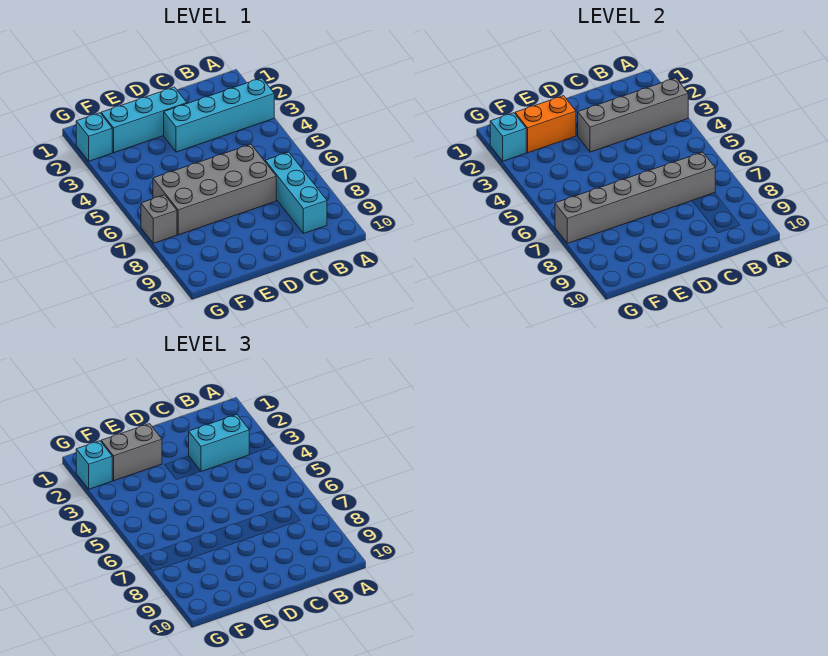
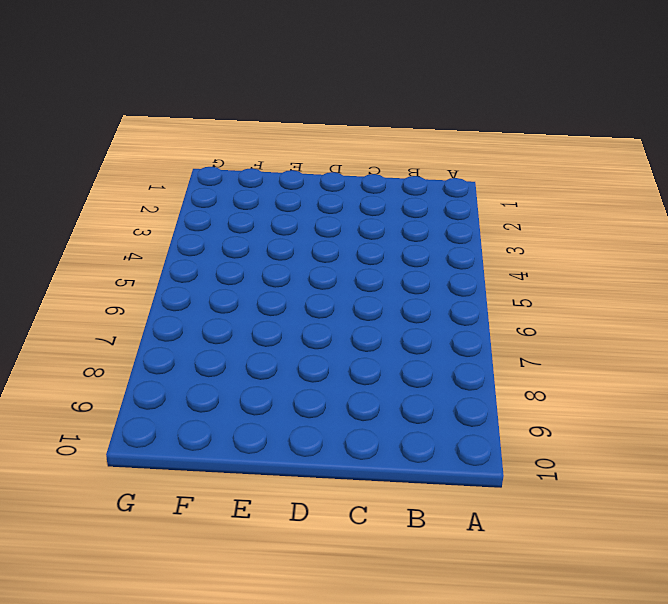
none -> cyan 1x4 brick [164,78,274,152]
none -> cyan 1x3 brick [265,152,327,233]
none -> grey 2x4 brick [153,144,276,235]

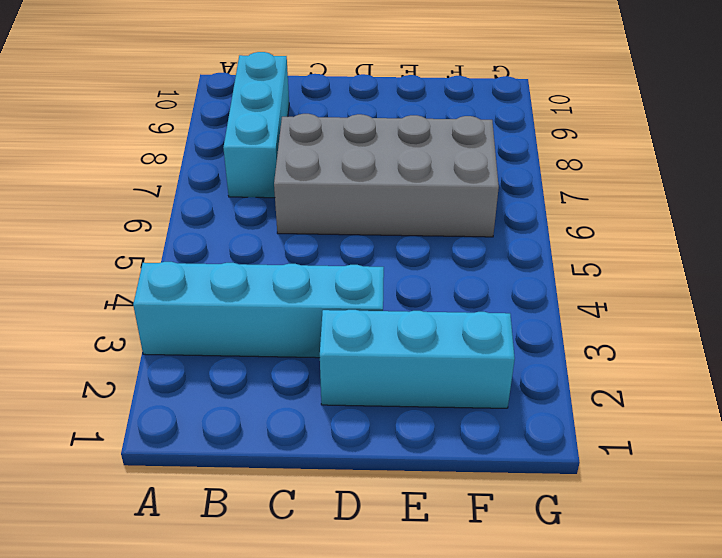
none -> cyan 1x1 brick [76,113,112,161]
none -> grey 1x1 brick [141,195,177,243]
none -> grey 1x4 brick [578,78,688,152]

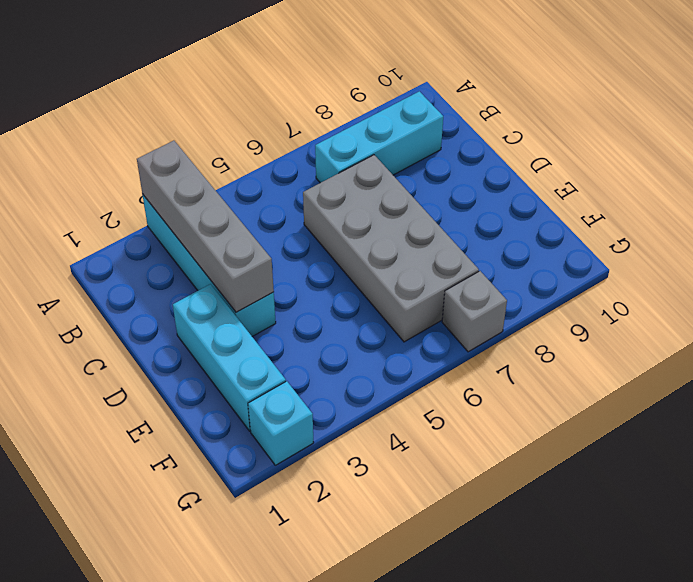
none -> grey 1x6 brick [555,152,715,243]
none -> orange 1x2 brick [515,96,576,153]
none -> cyan 1x1 brick [490,113,526,161]

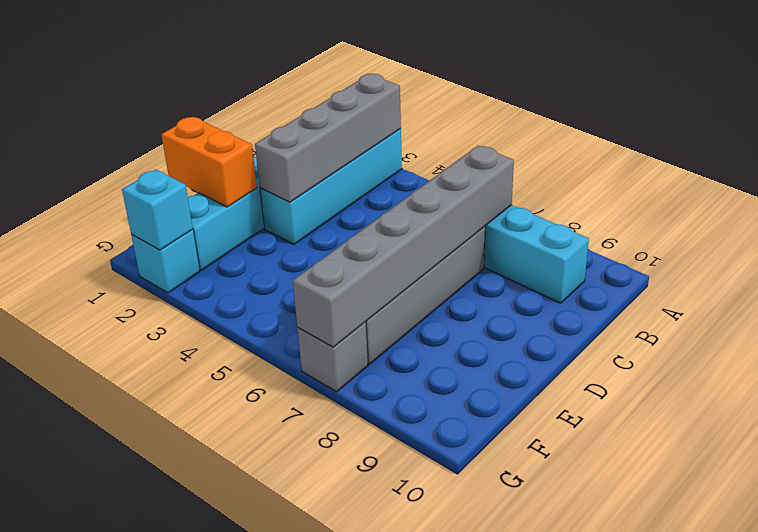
orange 1x2 brick [161,117,257,207] -> orange 1x2 brick turned to [515,96,576,153]
none -> cyan 1x2 brick [189,415,249,471]
none -> grey 1x2 brick [101,424,162,481]
none -> cyan 1x1 brick [76,441,112,489]

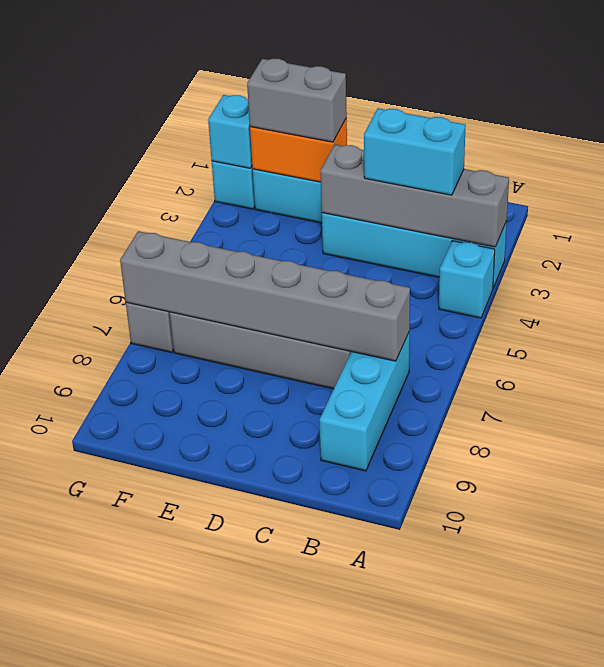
cyan 1x1 brick [439,241,495,318] -> cyan 1x1 brick moved to [76,441,112,489]

